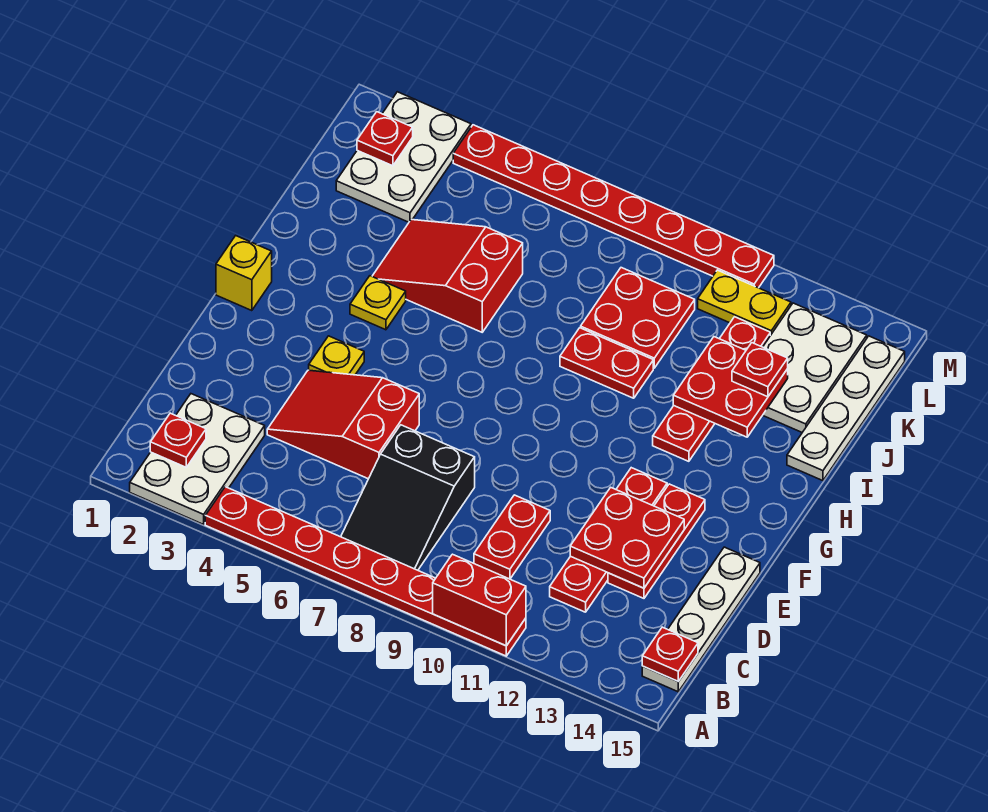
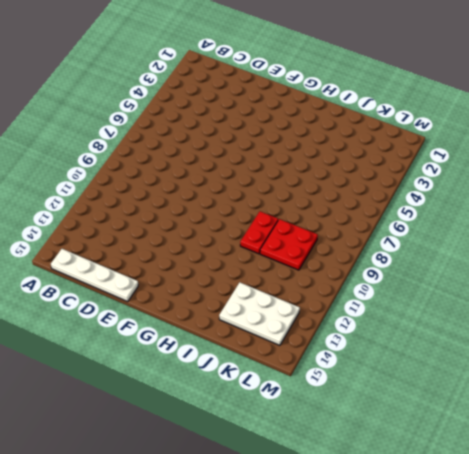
none -> white 2x3 plate [130,394,265,524]
none -> red 1x8 plate [205,487,526,656]
none -> black 2x3 slope [341,425,475,570]

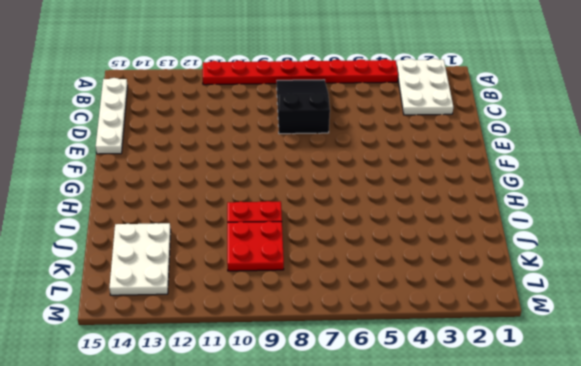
none -> red 1x2 plate [474,495,550,579]
none -> red 1x4 plate [550,468,667,612]
none -> red 2x3 slope [267,370,419,479]

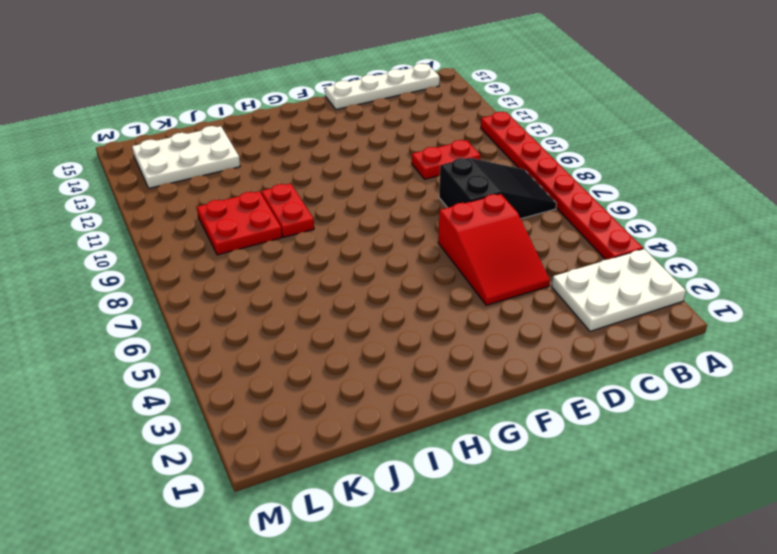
none -> red 1x4 plate [550,468,667,612]
none -> red 1x3 plate [608,484,705,598]
none -> yellow 1x1 plate [309,336,364,375]

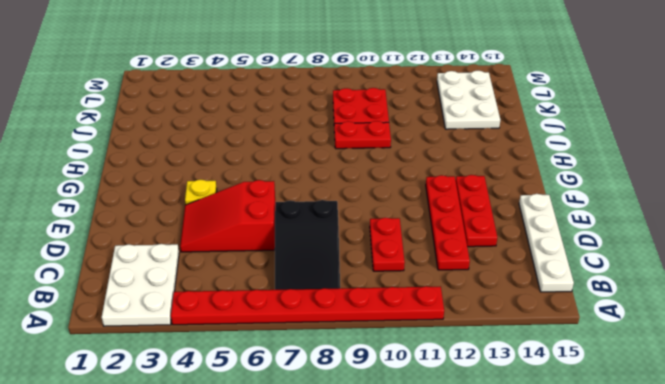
none -> yellow 1x1 brick [216,236,272,311]
none -> yellow 1x1 plate [350,276,406,330]
none -> red 1x4 plate [653,317,770,461]

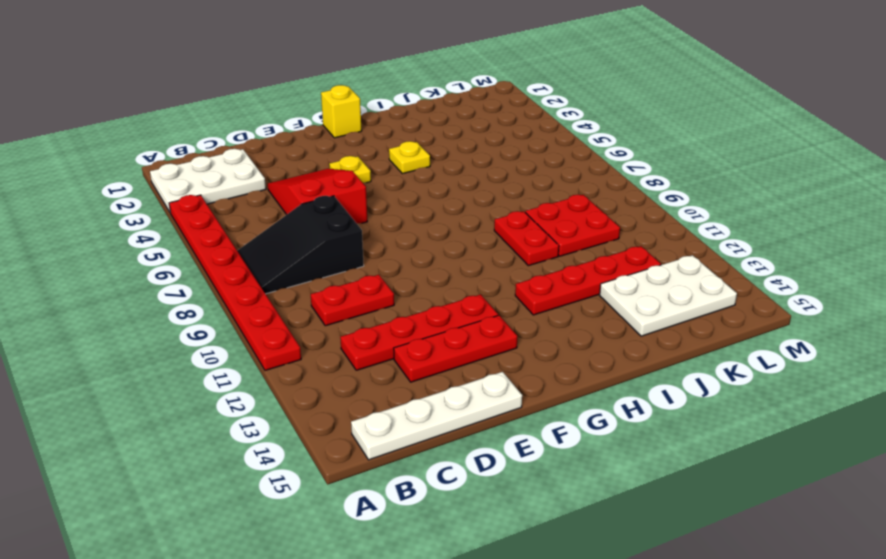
none -> red 2x3 slope [372,220,523,332]
none -> white 1x4 plate [787,336,905,481]
none -> white 2x3 plate [336,92,471,222]

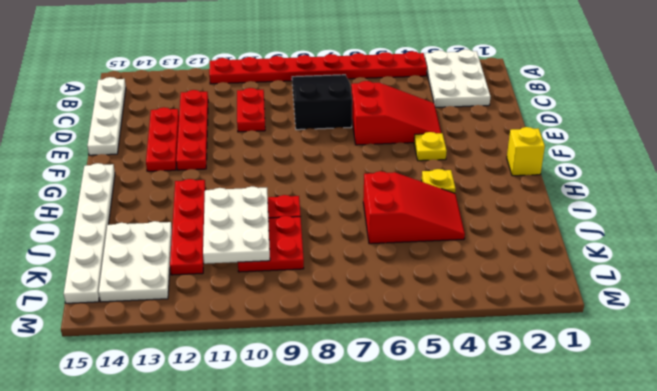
white 1x6 plate [64,163,115,303] -> white 1x4 plate [787,336,905,481]
white 2x3 plate [203,186,270,264] -> white 2x3 plate moved to [336,92,471,222]
none -> yellow 1x2 plate [698,270,791,336]
none -> red 1x8 plate [453,125,774,288]
none -> red 1x2 brick [433,554,526,646]

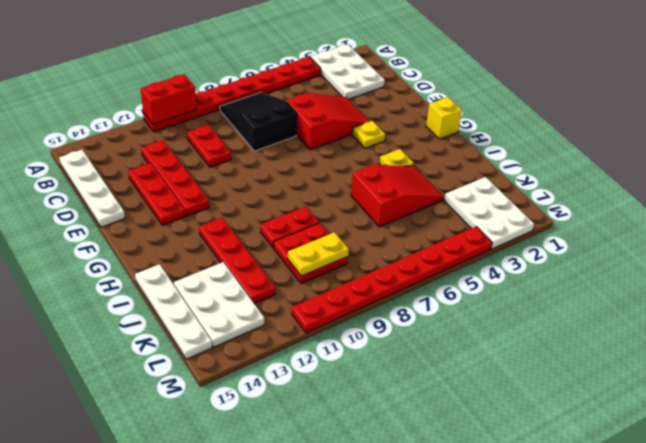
yellow 1x2 plate [288,232,349,276] -> yellow 1x2 plate moved to [698,270,791,336]
none -> red 1x1 plate [150,413,206,467]
none -> red 1x1 plate [642,627,698,681]
none -> red 2x2 plate [570,487,684,588]

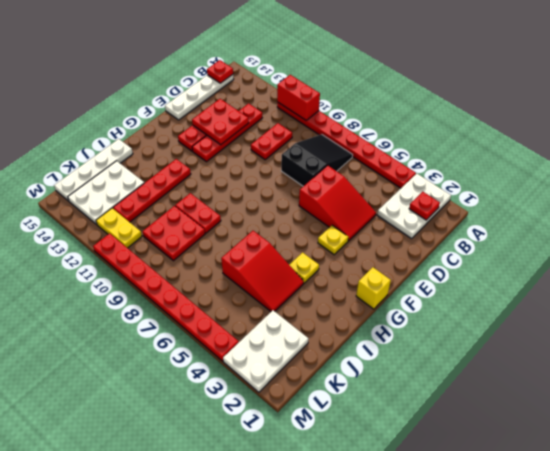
none -> red 2x2 plate [673,337,788,437]
none -> red 1x1 plate [357,112,413,166]
none -> red 1x1 plate [732,343,788,397]

